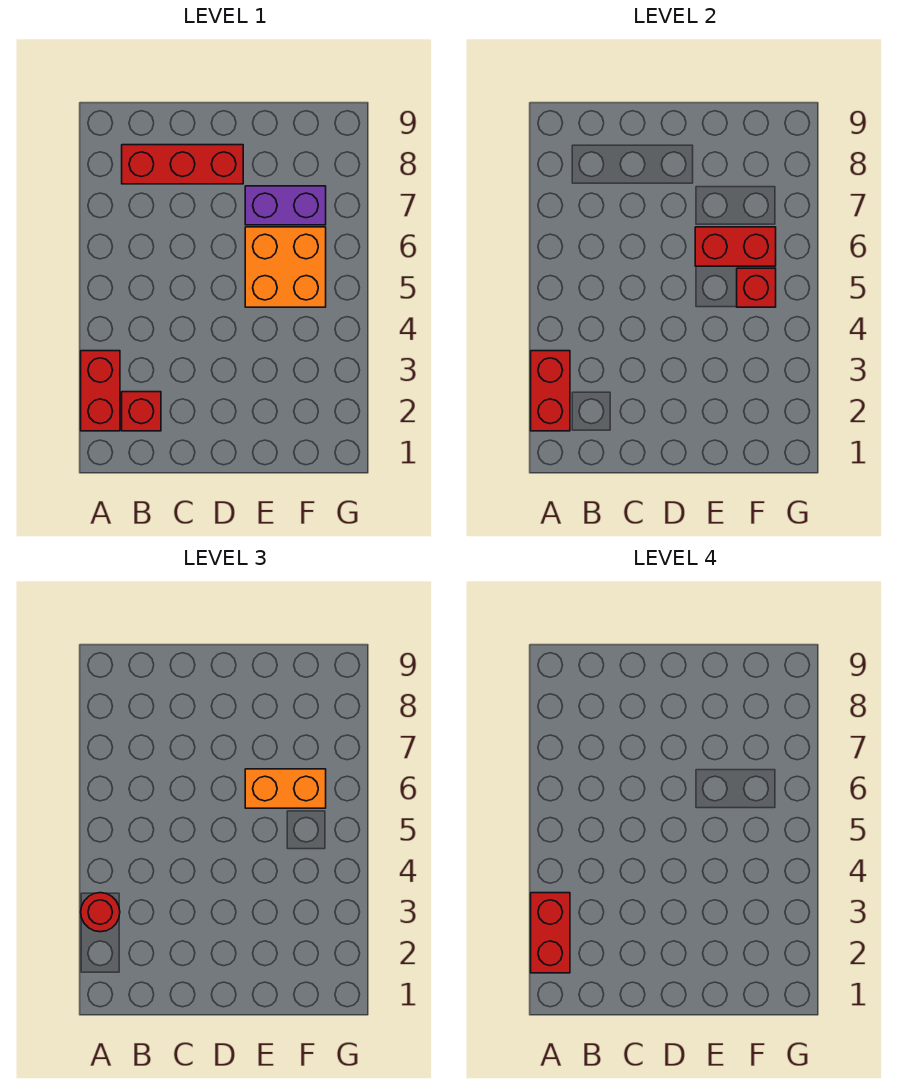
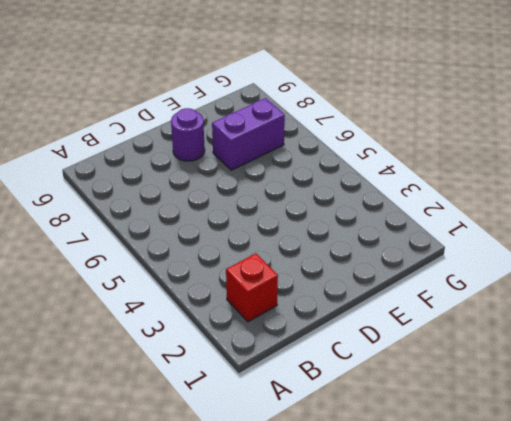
purple 1x1 round brick [171,108,205,161] -> red 1x3 brick [122,145,243,184]
none -> red 1x2 brick [81,351,120,431]
none -> orange 2x2 brick [245,227,326,307]

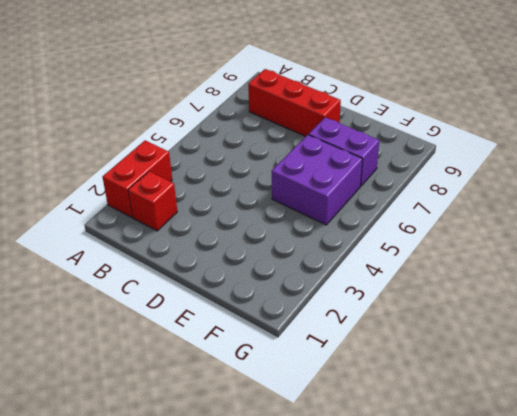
purple 2x2 brick [272,135,363,225] -> orange 2x2 brick [245,227,326,307]
none -> red 1x2 brick [531,351,570,431]
none -> red 1x2 brick [695,227,776,266]

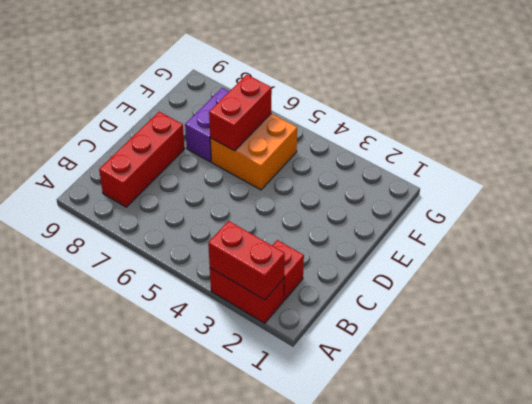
none -> red 1x1 brick [737,268,776,307]
none -> red 1x1 round brick [81,893,120,932]

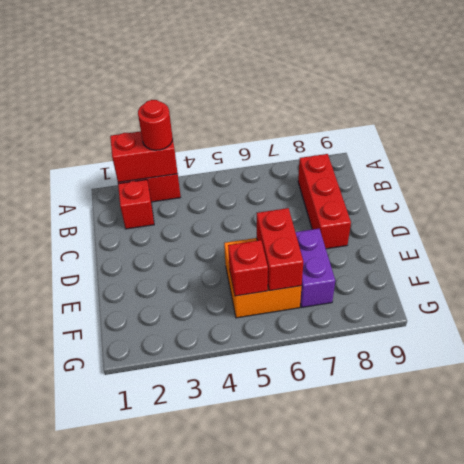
none -> orange 1x2 brick [245,769,326,808]
none -> red 1x2 brick [531,893,570,973]

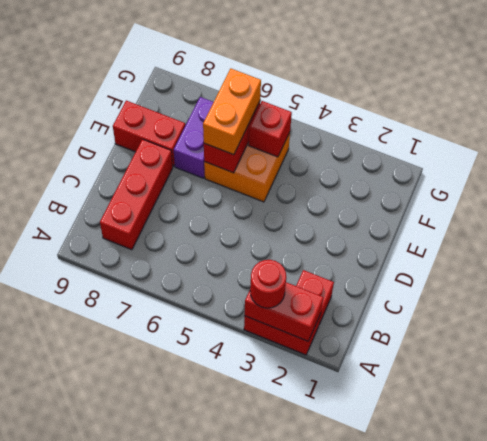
red 1x2 brick [113,101,185,166] -> red 1x2 brick moved to [531,893,570,973]

